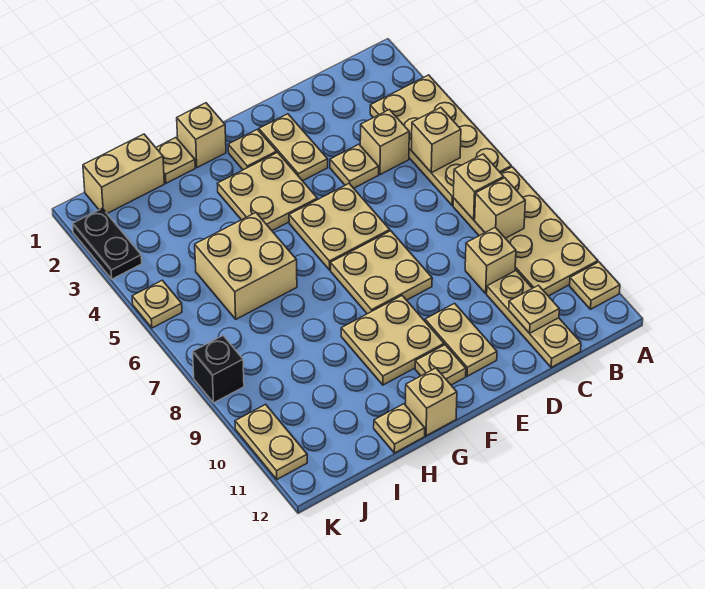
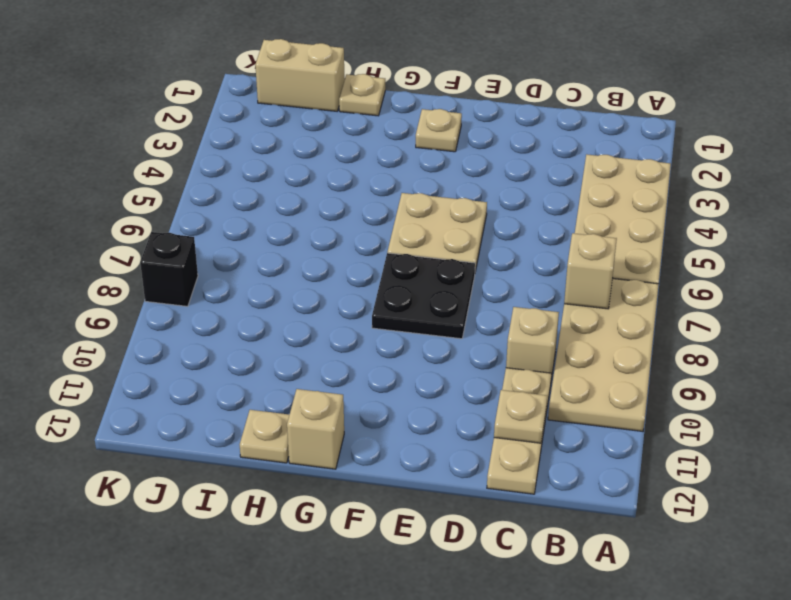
black 2x2 plate [372,253,475,339] -> tan 2x2 plate [330,231,432,314]
none -> tan 1x1 plate [570,262,620,309]
none -> tan 1x1 brick [360,110,409,175]
none -> tan 1x1 plate [330,144,379,188]

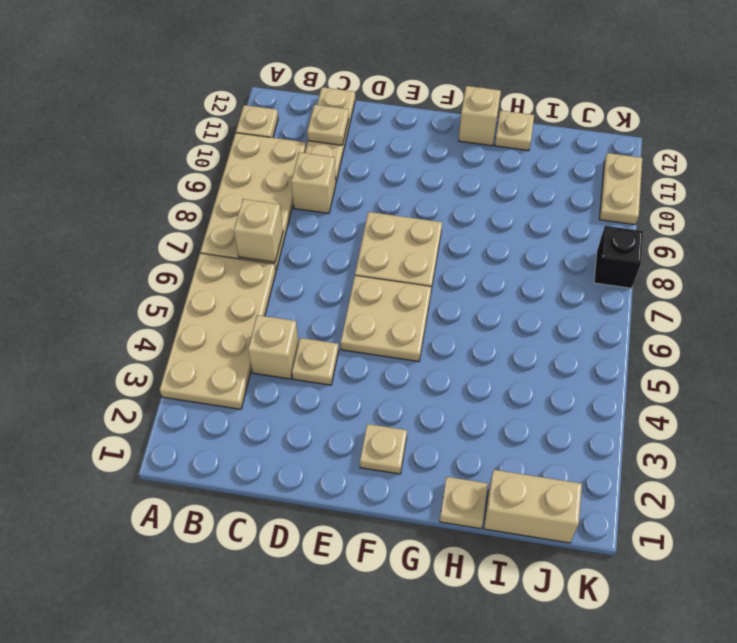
none -> tan 1x2 plate [259,114,328,181]
none -> tan 1x2 plate [425,303,497,376]
none -> tan 2x2 plate [217,153,317,231]

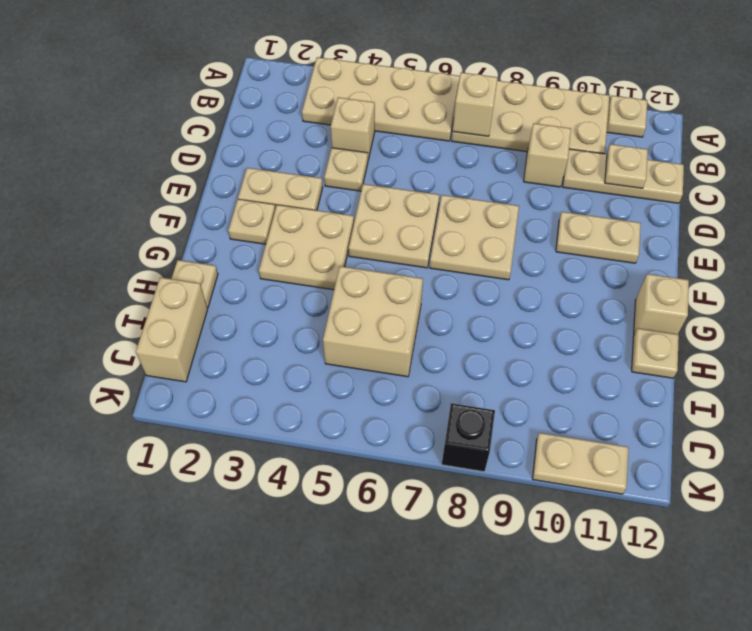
none -> tan 2x2 plate [341,296,444,385]
none -> tan 1x1 plate [415,345,466,385]
none -> tan 1x1 brick [177,103,226,168]

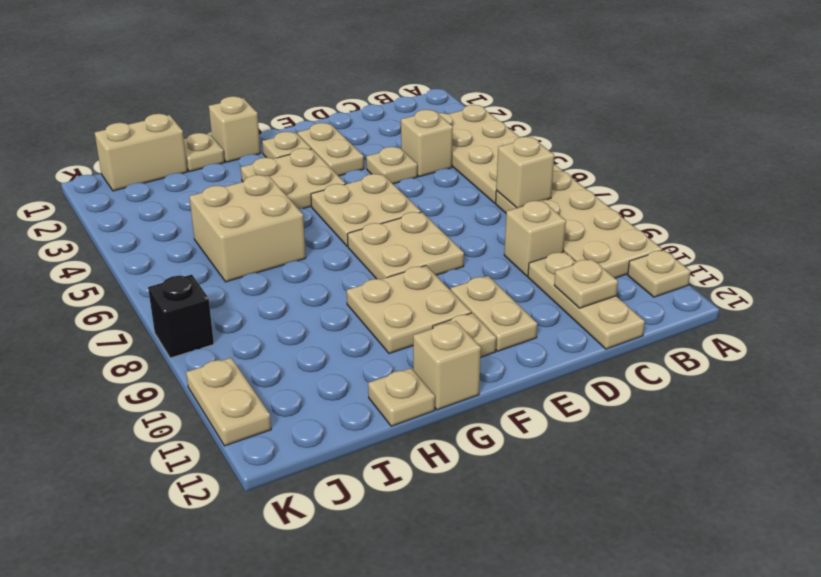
none -> black 1x2 plate [72,208,142,279]
none -> tan 1x1 plate [132,280,182,328]
none -> tan 1x1 brick [412,107,461,173]

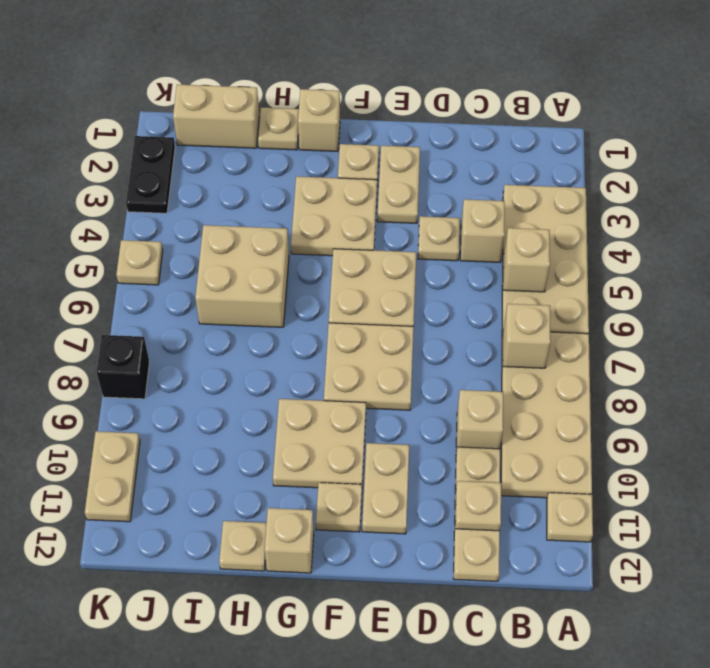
none -> tan 1x1 brick [475,178,525,238]

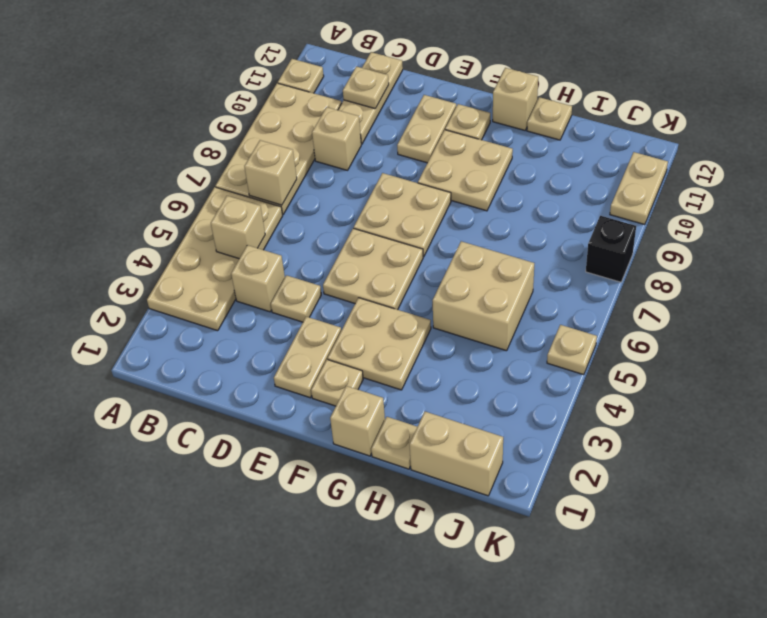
none -> black 1x2 plate [72,208,142,279]
none -> tan 1x1 brick [475,178,525,238]

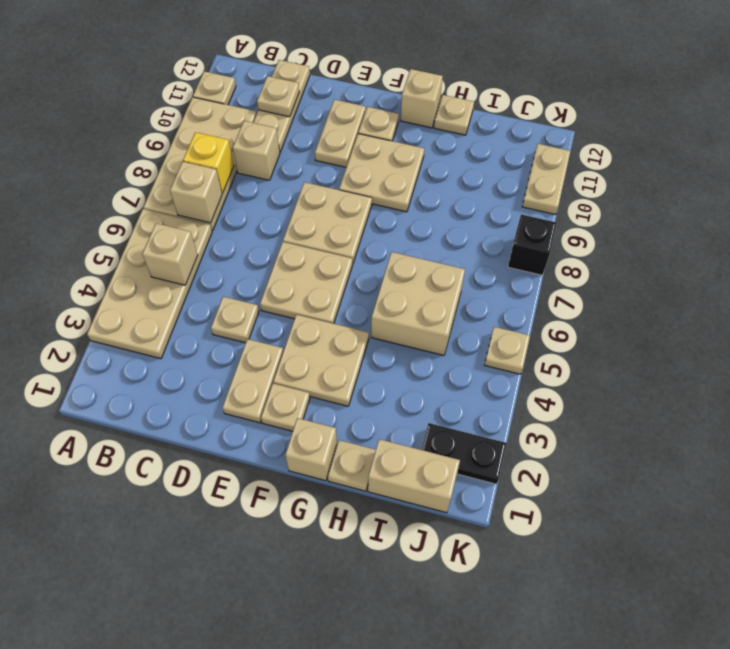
yellow 1x1 brick [183,132,234,193] -> tan 1x1 brick [475,178,525,238]
black 1x2 plate [422,423,507,484] -> black 1x2 plate turned to [72,208,142,279]
none -> tan 1x1 brick [360,110,409,175]

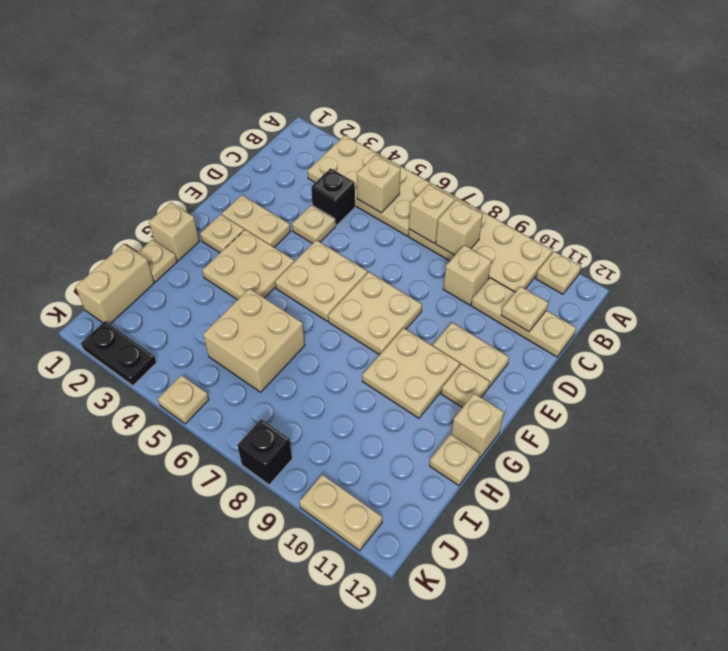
black 1x1 brick [311,168,355,226] -> tan 1x1 brick [360,110,409,175]

